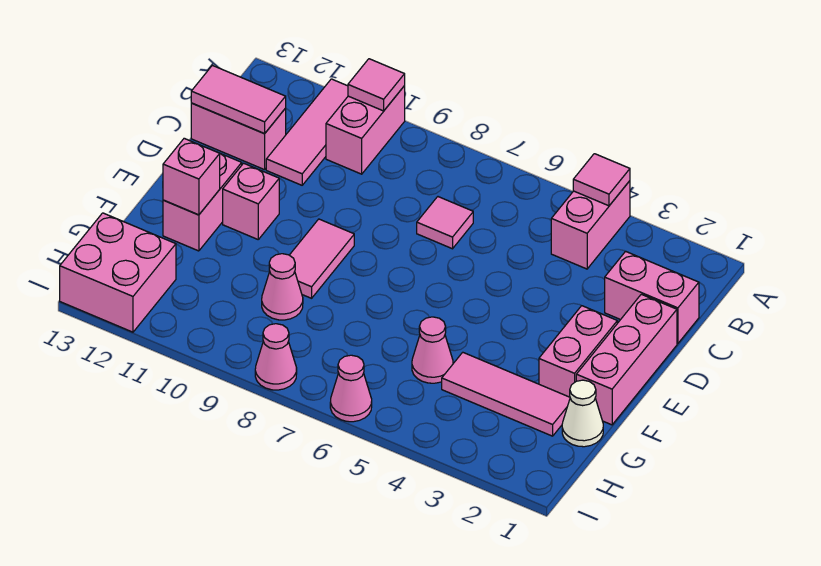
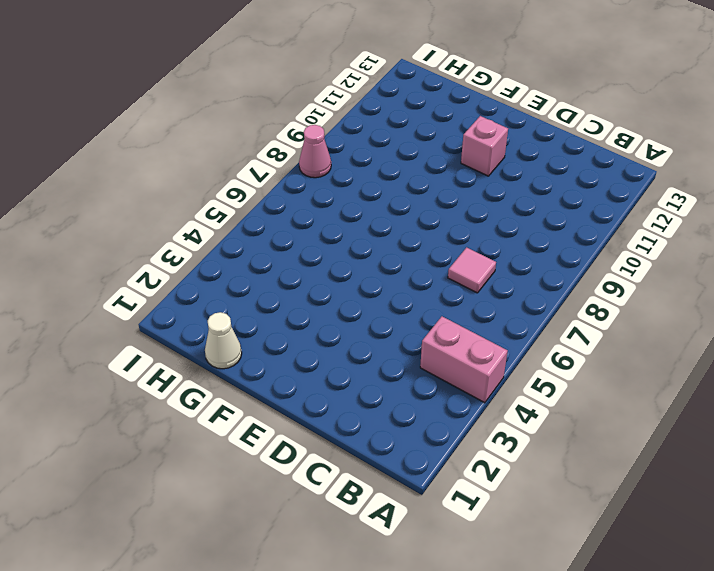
none -> pink 1x2 brick [326,86,405,174]
none -> pink 1x3 tile [266,79,348,185]
none -> pink 1x2 brick [605,251,699,344]

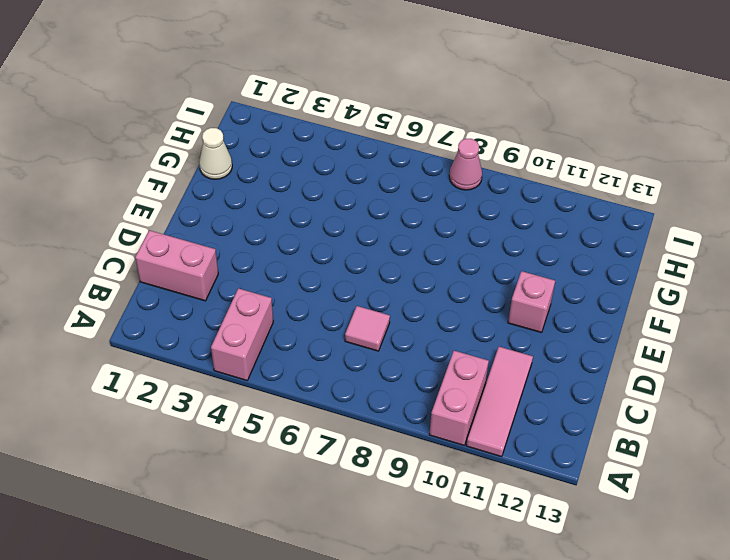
none -> pink 1x2 brick [191,103,286,170]
none -> pink 1x3 brick [576,294,677,425]
none -> pink 1x2 brick [539,306,617,397]

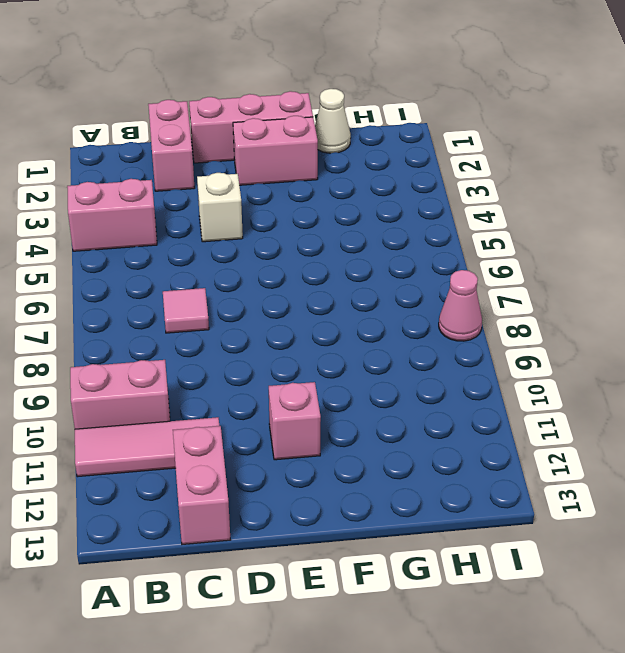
white 1x1 brick [197,173,243,242] -> none
none -> pink 1x2 tile [290,219,354,298]
none -> pink 1x2 brick [163,154,242,251]
none -> pink 1x3 tile [442,352,570,436]

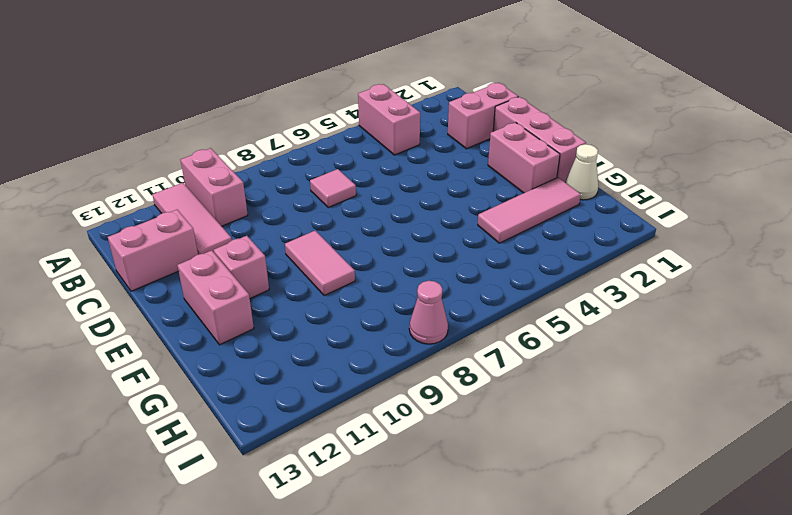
none -> pink 1x1 cone [412,317,453,383]
none -> pink 1x1 cone [262,254,303,320]
none -> pink 2x2 brick [60,213,176,332]

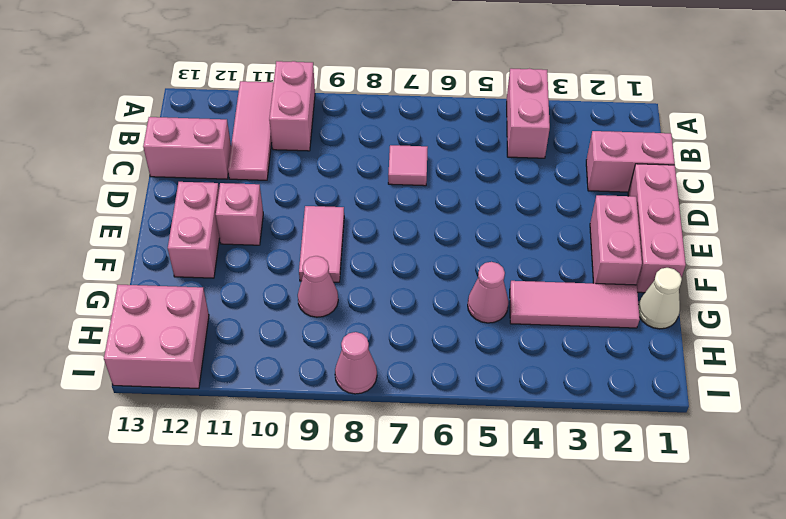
none -> pink 1x1 cone [330,355,372,422]
none -> pink 1x1 tile [573,154,630,206]
none -> pink 1x1 tile [348,59,405,111]

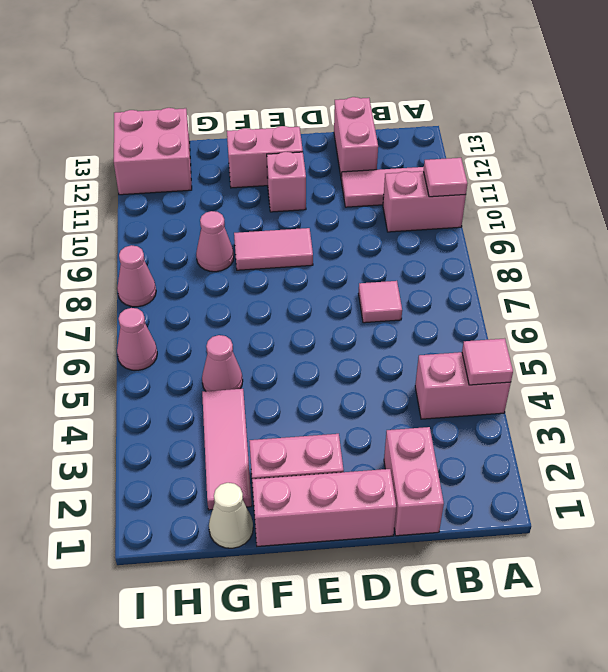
none -> pink 1x2 tile [191,65,286,134]
none -> pink 1x1 brick [163,138,220,215]

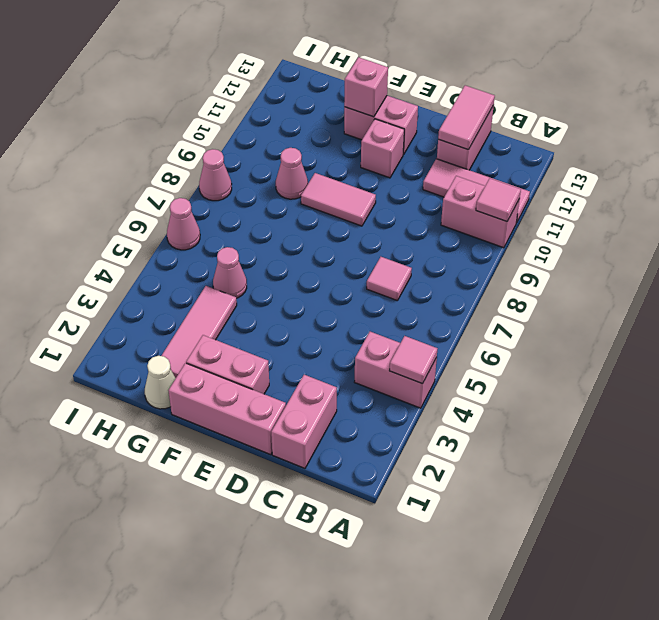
none -> pink 2x2 brick [60,213,176,332]

